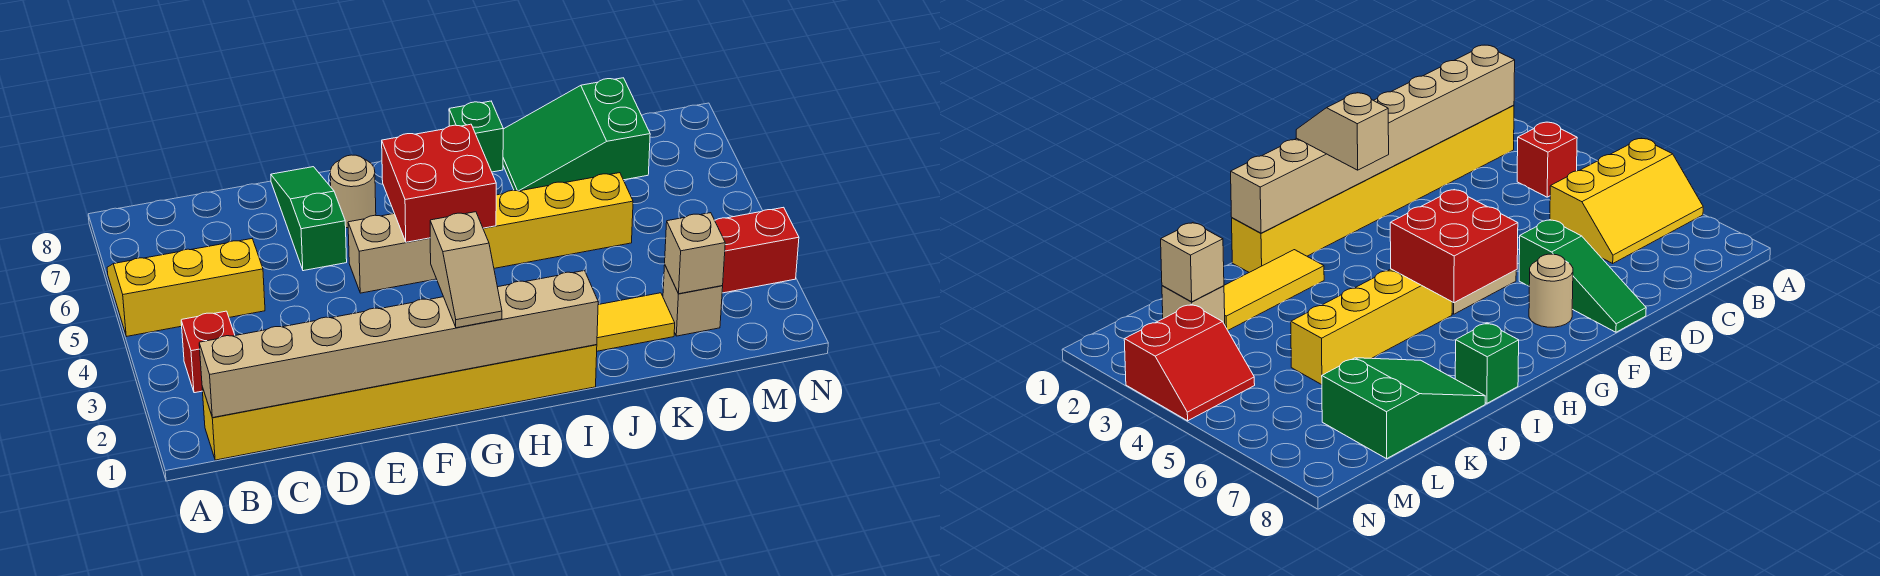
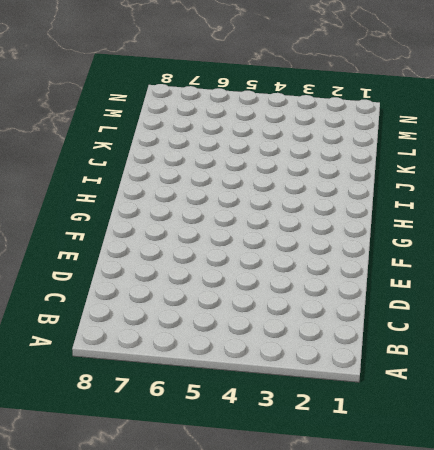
none -> yellow 2x3 slope [107,239,265,337]
none -> yellow 1x8 brick [202,345,597,460]
none -> red 1x1 brick [181,311,235,393]

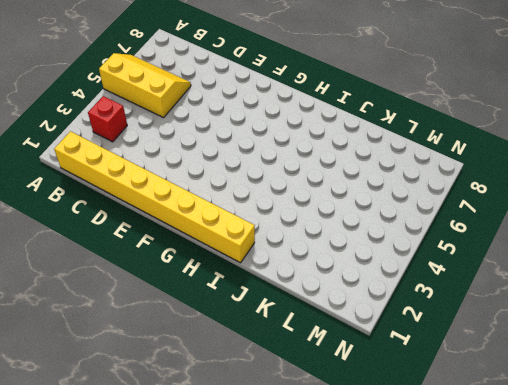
none -> green 1x3 slope [271,167,347,271]
none -> tan 1x2 brick [348,214,436,293]
none -> tan 1x1 round brick [330,155,376,228]

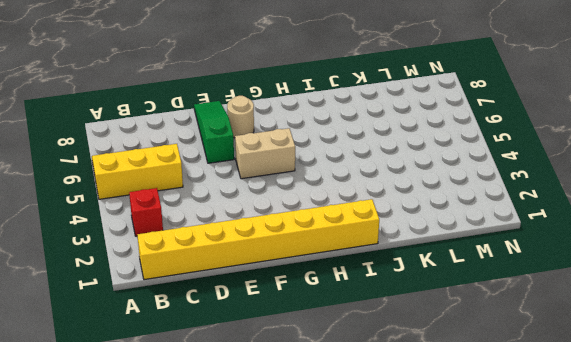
none -> yellow 1x4 brick [483,173,633,268]
none -> yellow 1x3 tile [597,293,675,351]
none -> green 1x1 brick [449,101,503,172]

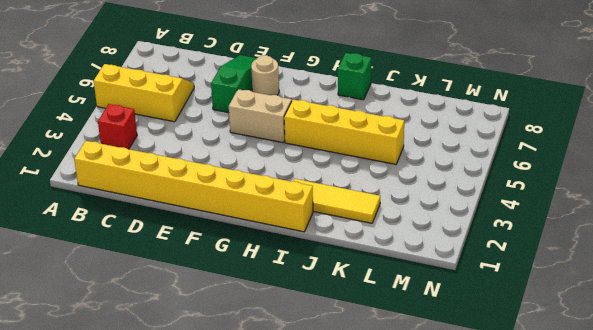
none -> green 2x3 slope [503,78,650,191]
none -> tan 1x1 brick [663,265,723,336]
none -> red 2x2 slope [715,207,799,293]

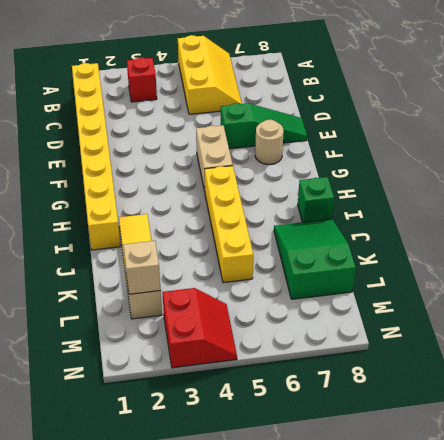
none -> tan 1x8 brick [199,271,598,418]
none -> red 2x2 brick [382,124,496,242]
none -> tan 1x2 slope [430,212,502,328]

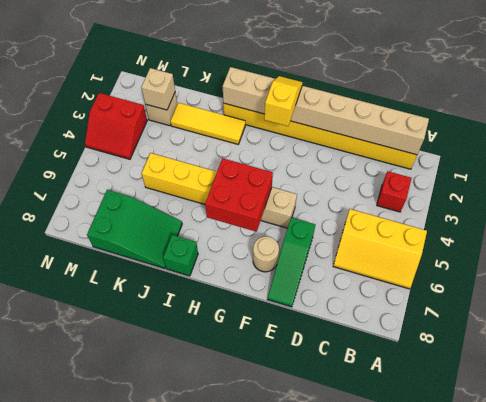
yellow 1x2 slope [264,76,303,126] -> tan 1x2 slope [430,212,502,328]

